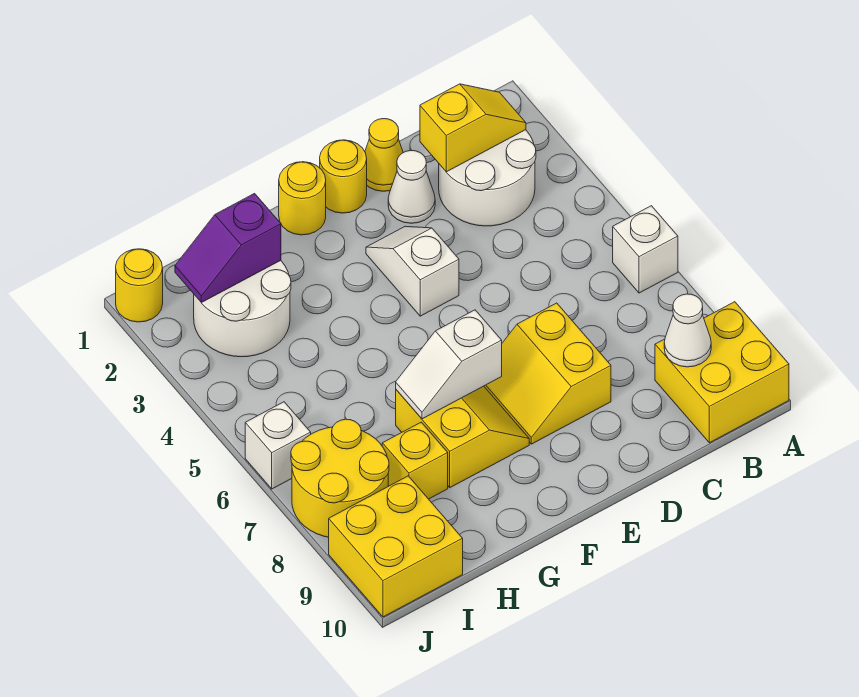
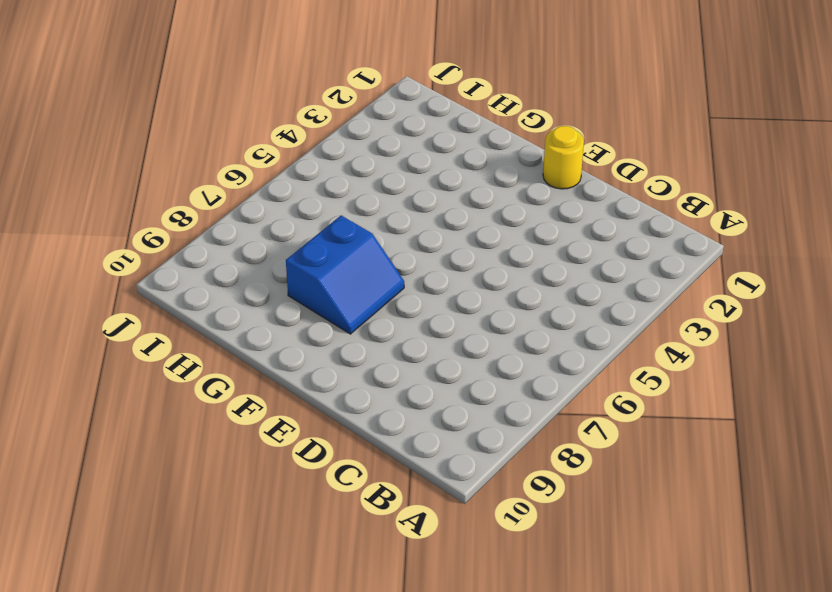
blue 2x2 slope [286,215,404,334] -> yellow 2x2 slope [396,386,529,488]
none -> white 1x1 brick [613,206,678,293]
none -> yellow 2x2 brick [655,302,789,443]
none -> white 2x2 round brick [439,130,536,226]

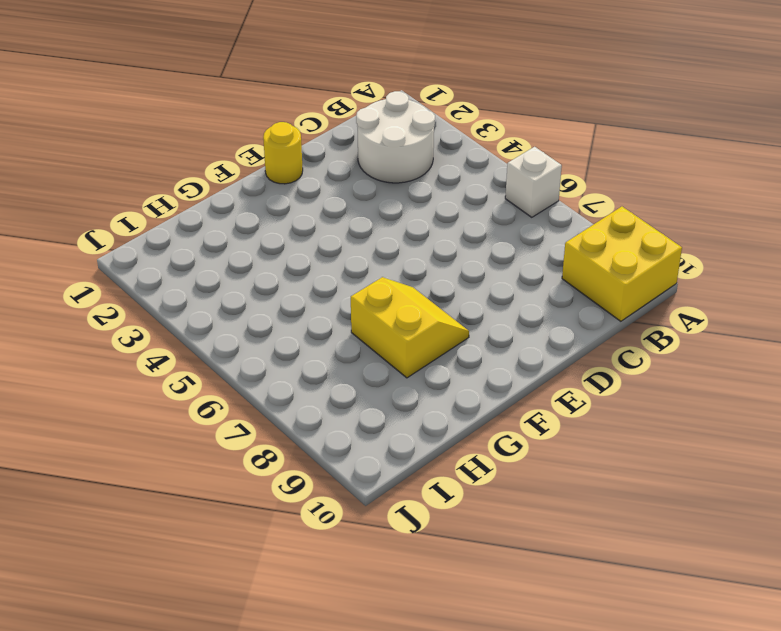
none -> yellow 1x1 cone [365,119,403,191]
none -> white 1x1 cone [388,151,435,223]
none -> yellow 2x2 slope [484,303,611,444]

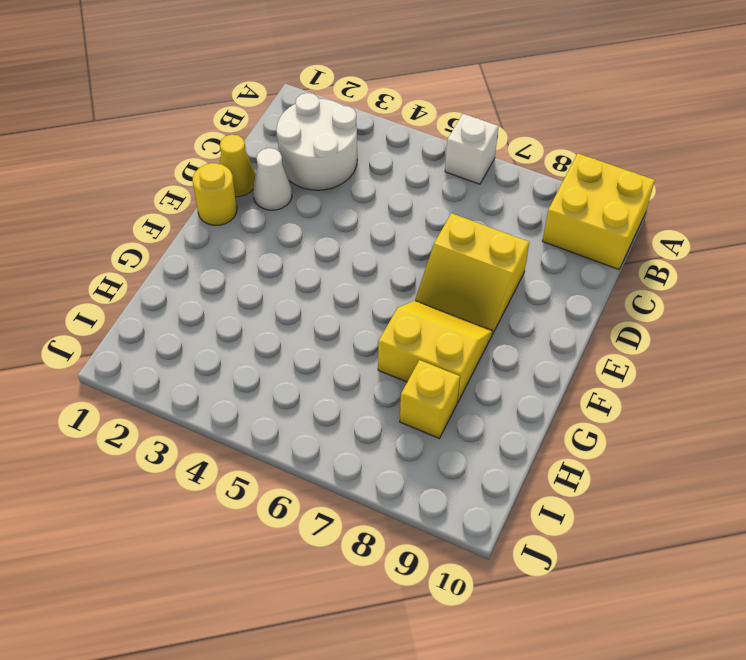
none -> white 1x2 slope [366,226,459,316]
none -> yellow 1x1 round brick [279,162,326,235]
none -> white 2x2 round brick [194,261,291,357]

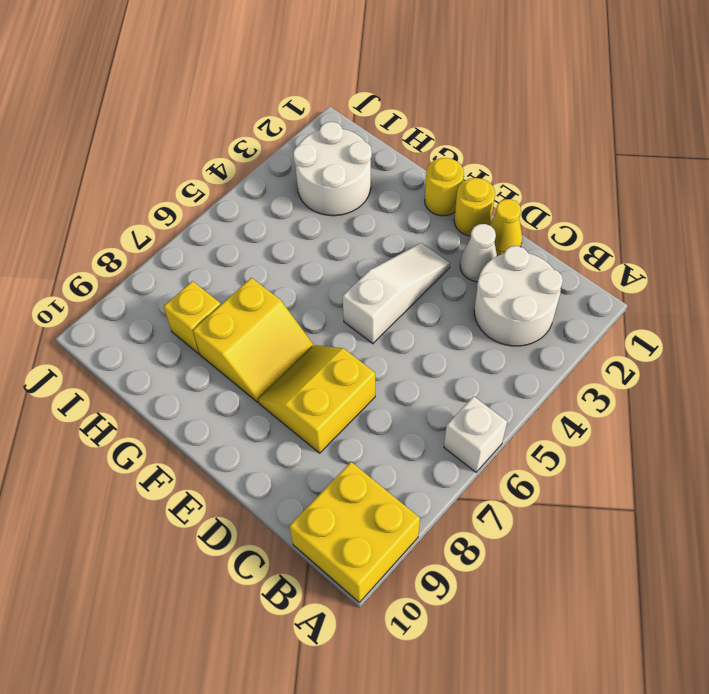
white 1x3 slope [343,243,450,344] -> white 1x2 slope [366,226,459,316]
none -> yellow 2x2 round brick [291,419,389,537]
none -> yellow 2x2 brick [329,476,463,617]
none -> yellow 1x1 round brick [116,249,163,322]

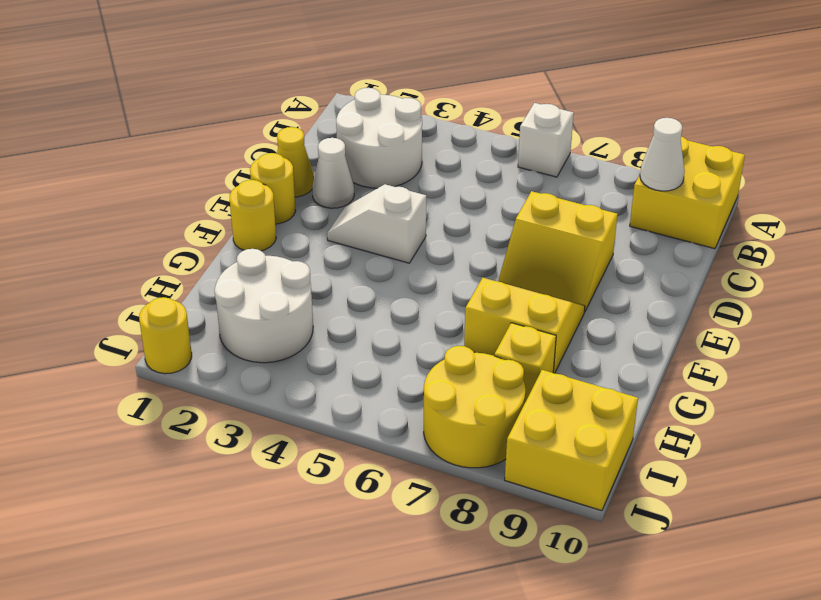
none -> white 1x1 brick [245,402,311,489]
none -> yellow 1x2 slope [420,84,526,172]
none -> white 1x2 slope [396,310,502,419]

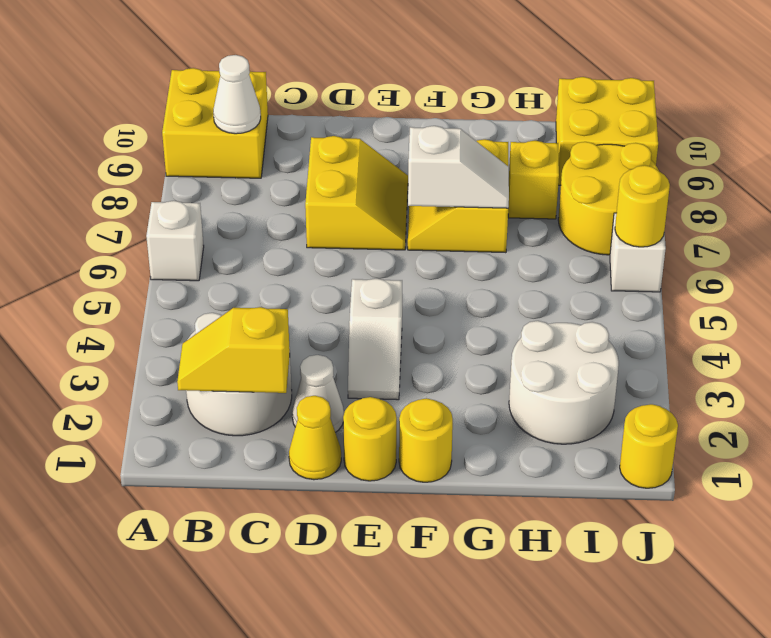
yellow 1x1 round brick [615,165,670,247] -> none
none -> purple 1x2 slope [175,194,281,302]

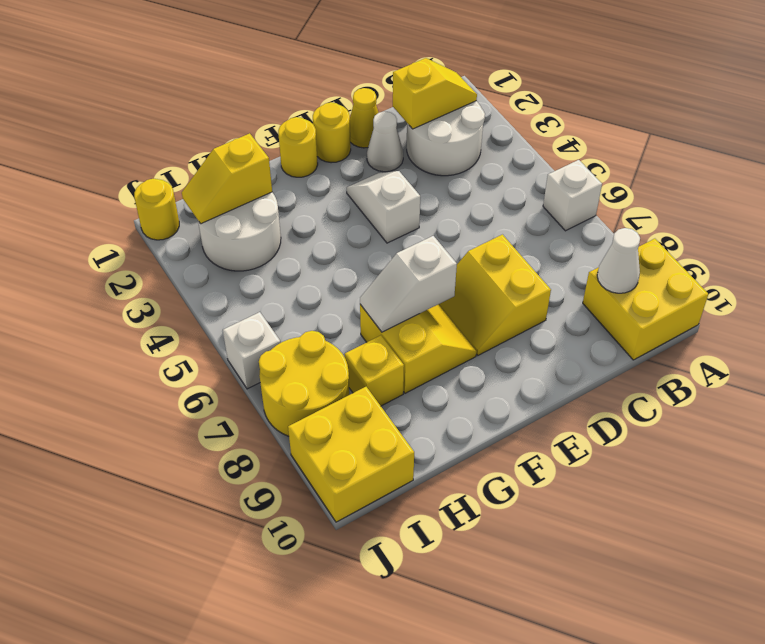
yellow 1x2 slope [182,133,272,224] -> purple 1x2 slope [175,194,281,302]

